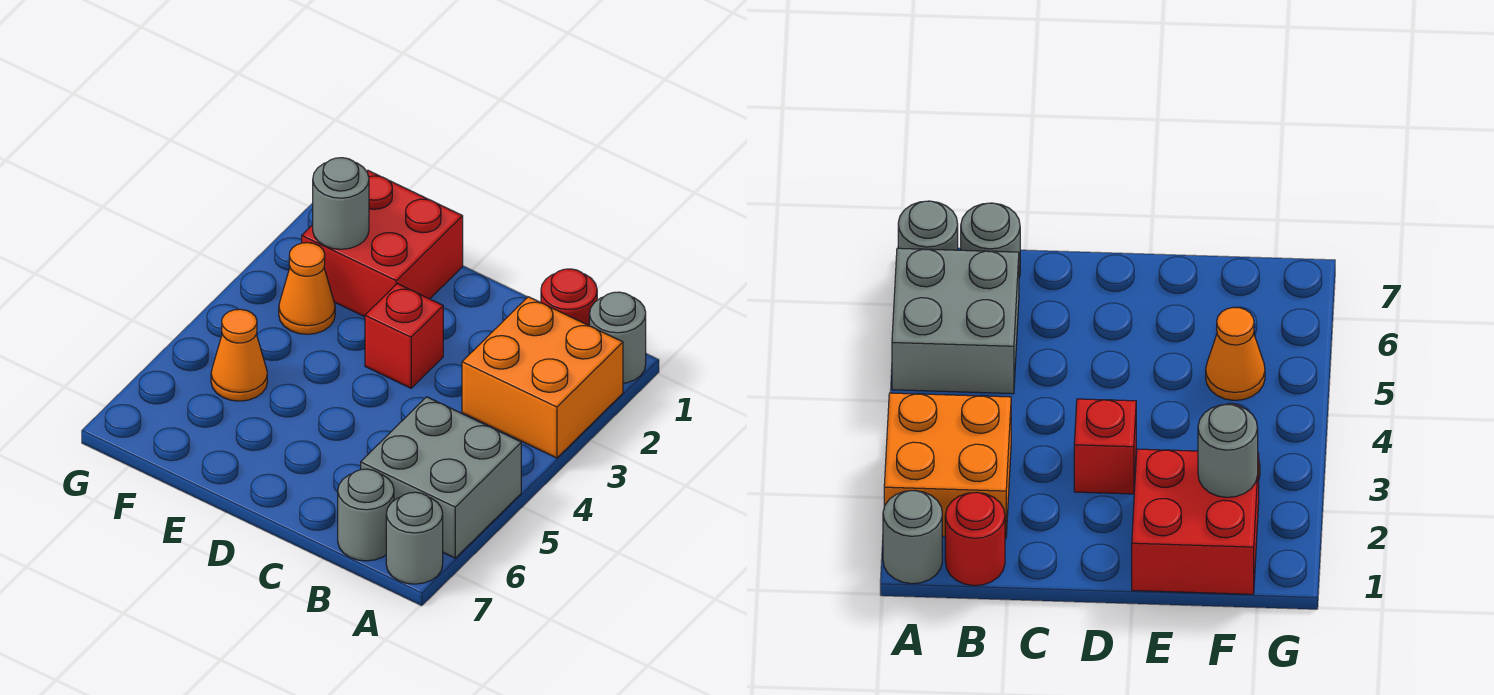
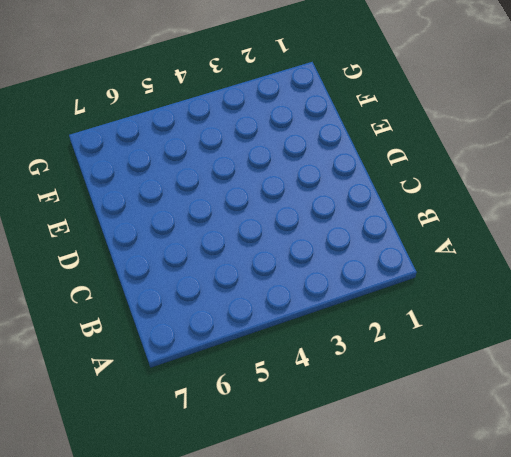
none -> grey 1x1 round brick [589,292,646,383]
none -> orange 2x2 brick [462,297,623,458]

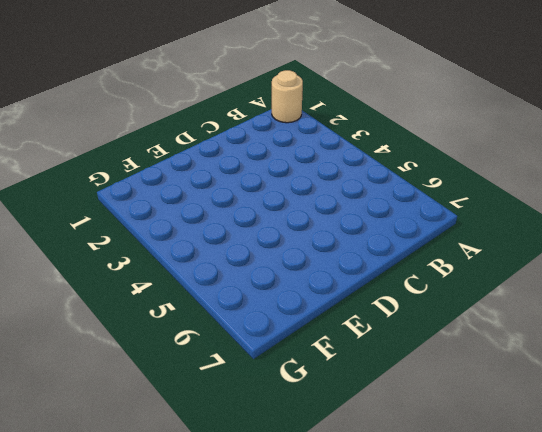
tan 1x1 round brick [272,70,303,123] -> grey 1x1 round brick [589,292,646,383]
none -> orange 2x2 brick [462,297,623,458]
none -> grey 2x2 brick [361,397,521,558]

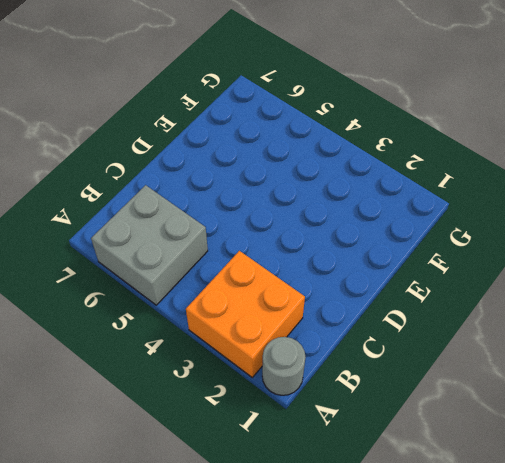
none -> grey 1x1 round brick [386,492,443,584]
none -> red 1x1 round brick [541,269,597,325]

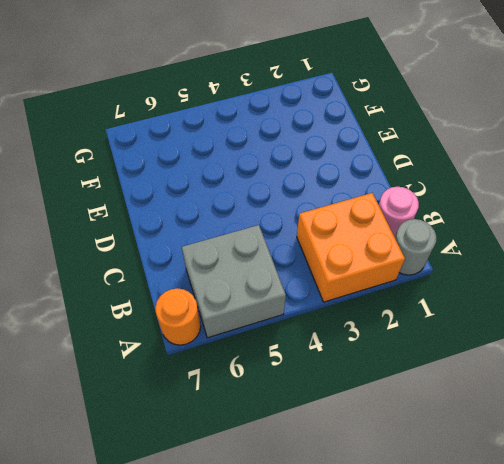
orange 1x1 round brick [155,288,201,345] -> grey 1x1 round brick [386,492,443,584]
pink 1x1 round brick [379,187,419,237] -> red 1x1 round brick [541,269,597,325]
none -> grey 1x1 round brick [338,469,394,561]
none -> red 1x1 brick [365,284,443,388]

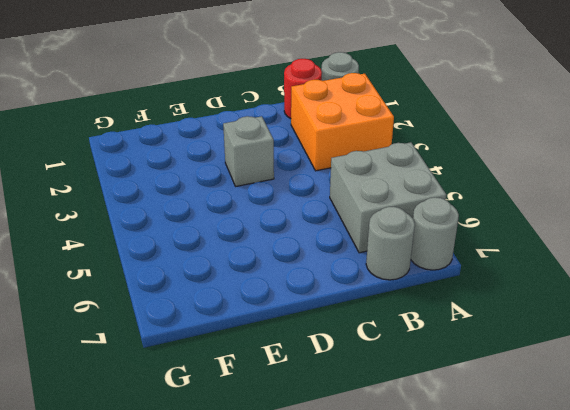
grey 1x1 brick [223,116,274,186] -> red 1x1 brick [365,284,443,388]
none -> red 2x2 brick [302,170,463,317]
none -> orange 1x1 cone [279,243,335,334]

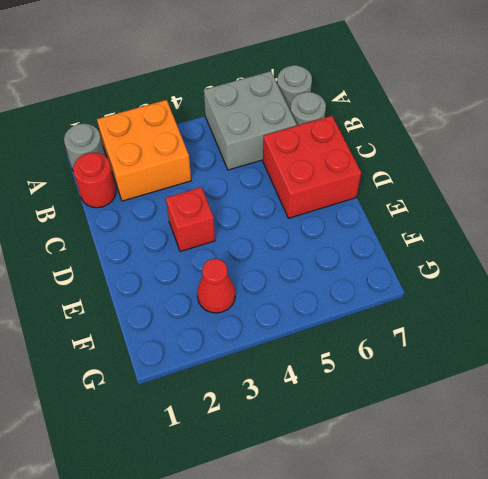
red 2x2 brick [263,116,361,218] -> red 2x2 brick moved to [302,170,463,317]
red 1x1 cone [197,259,235,313] -> orange 1x1 cone [279,243,335,334]
none -> orange 1x1 cone [211,309,267,401]
none -> grey 1x1 round brick [313,158,369,249]

